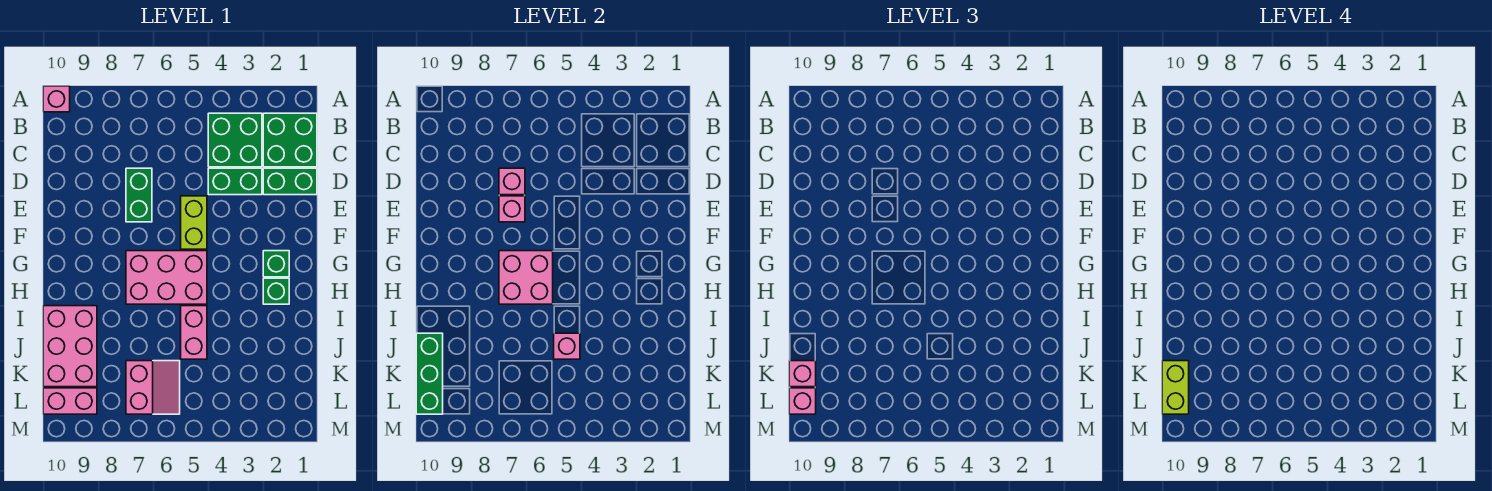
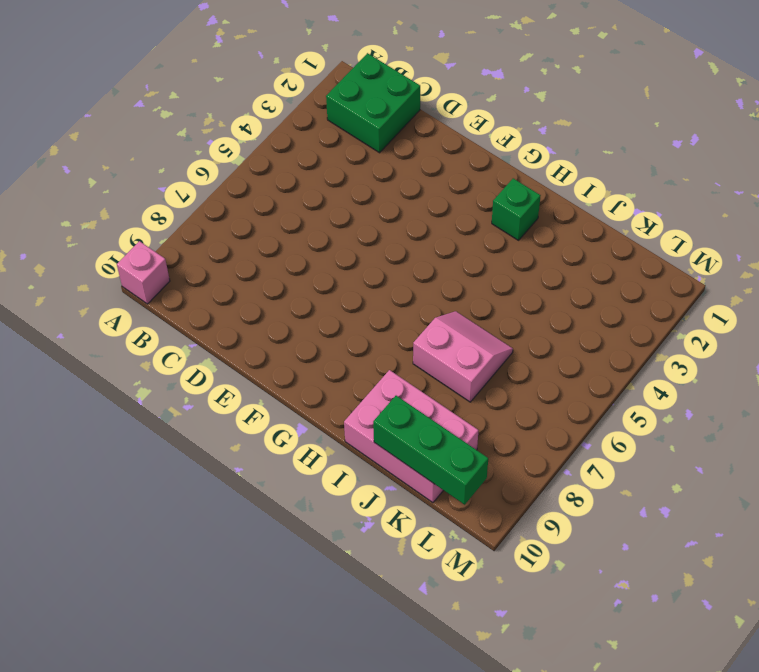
pink 2x2 slope [413,311,513,402] -> pink 2x2 slope moved to [126,361,180,414]
none -> green 2x2 brick [208,113,262,167]
none -> green 1x2 brick [263,168,317,195]
none -> green 1x2 brick [208,168,262,195]

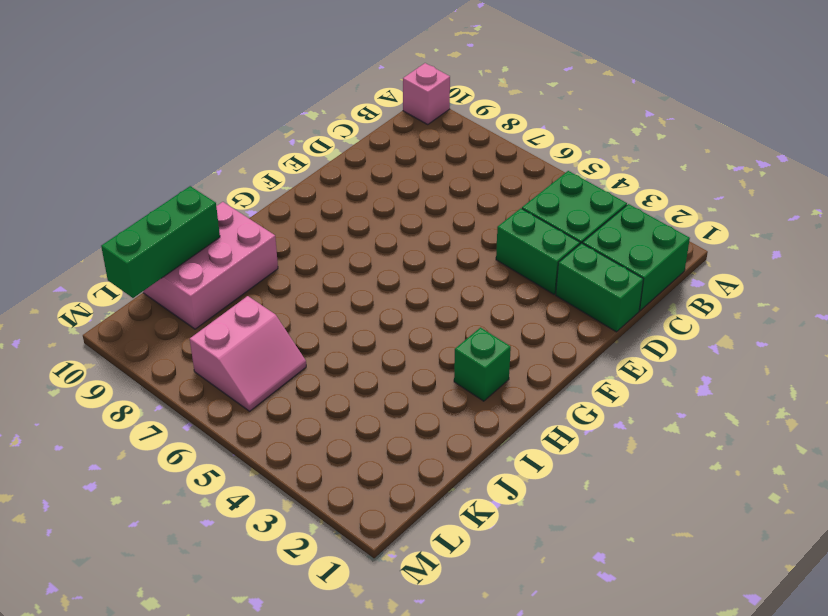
none -> green 1x2 brick [126,168,152,222]
none -> lime 1x2 brick [181,196,207,249]
none -> green 1x1 brick [263,251,289,277]

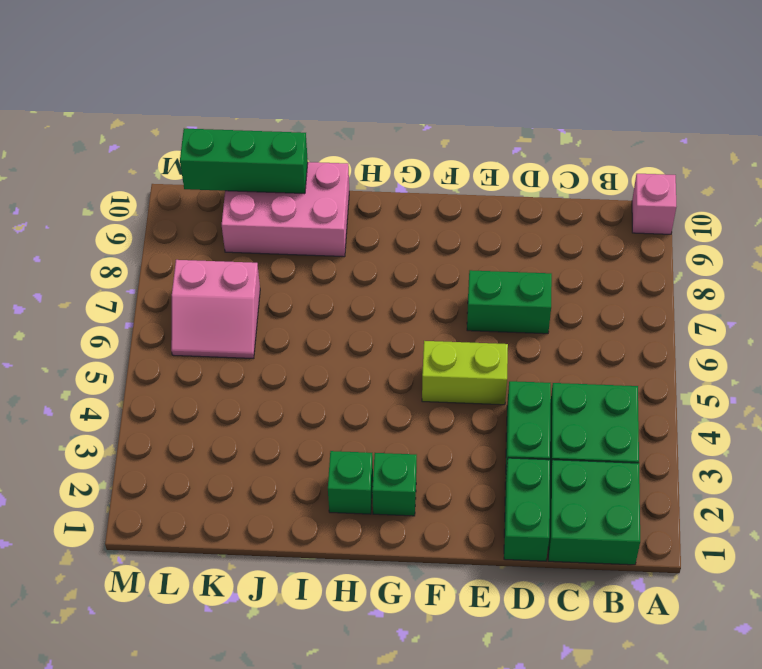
none -> pink 2x3 brick [126,251,207,304]
none -> pink 1x2 brick [181,306,207,359]
none -> pink 1x2 brick [43,388,97,414]

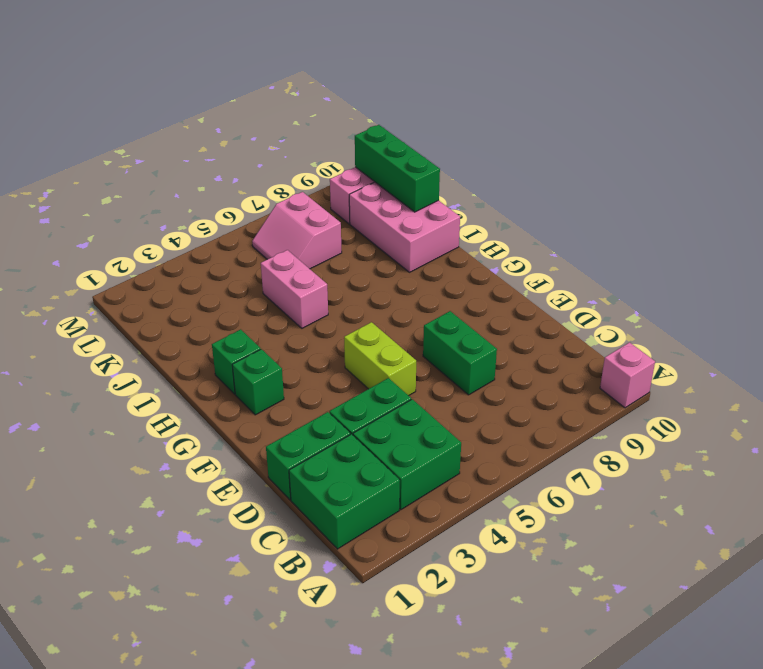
none -> pink 2x3 brick [126,251,207,304]
none -> pink 1x1 brick [499,168,525,195]
none -> pink 1x1 brick [499,196,525,222]

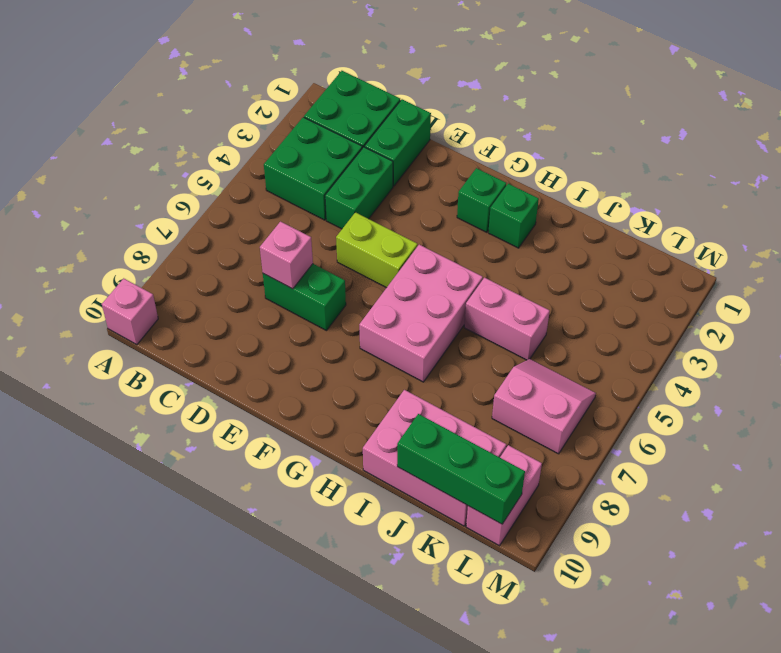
none -> pink 1x1 brick [499,196,525,222]
none -> pink 2x2 brick [499,251,553,304]
none -> pink 1x1 brick [554,333,580,359]

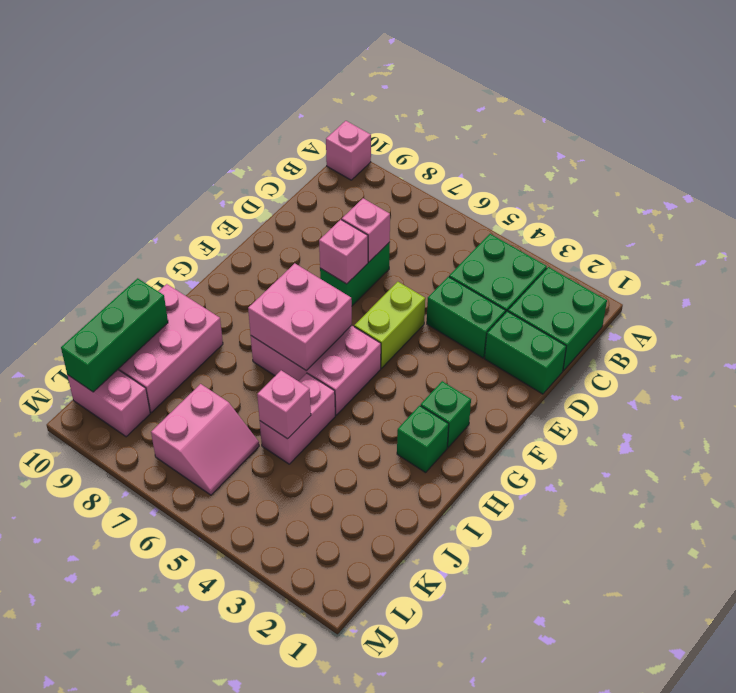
none -> pink 1x1 brick [789,361,816,387]
none -> pink 1x1 brick [789,388,816,414]
none -> lime 1x2 brick [1162,361,1189,414]

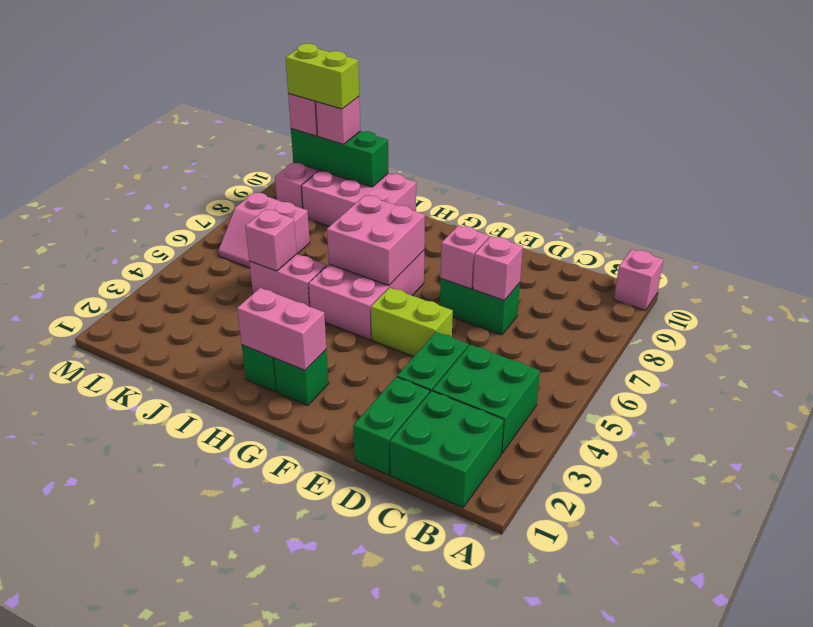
pink 1x2 brick [237,288,326,370] -> none

